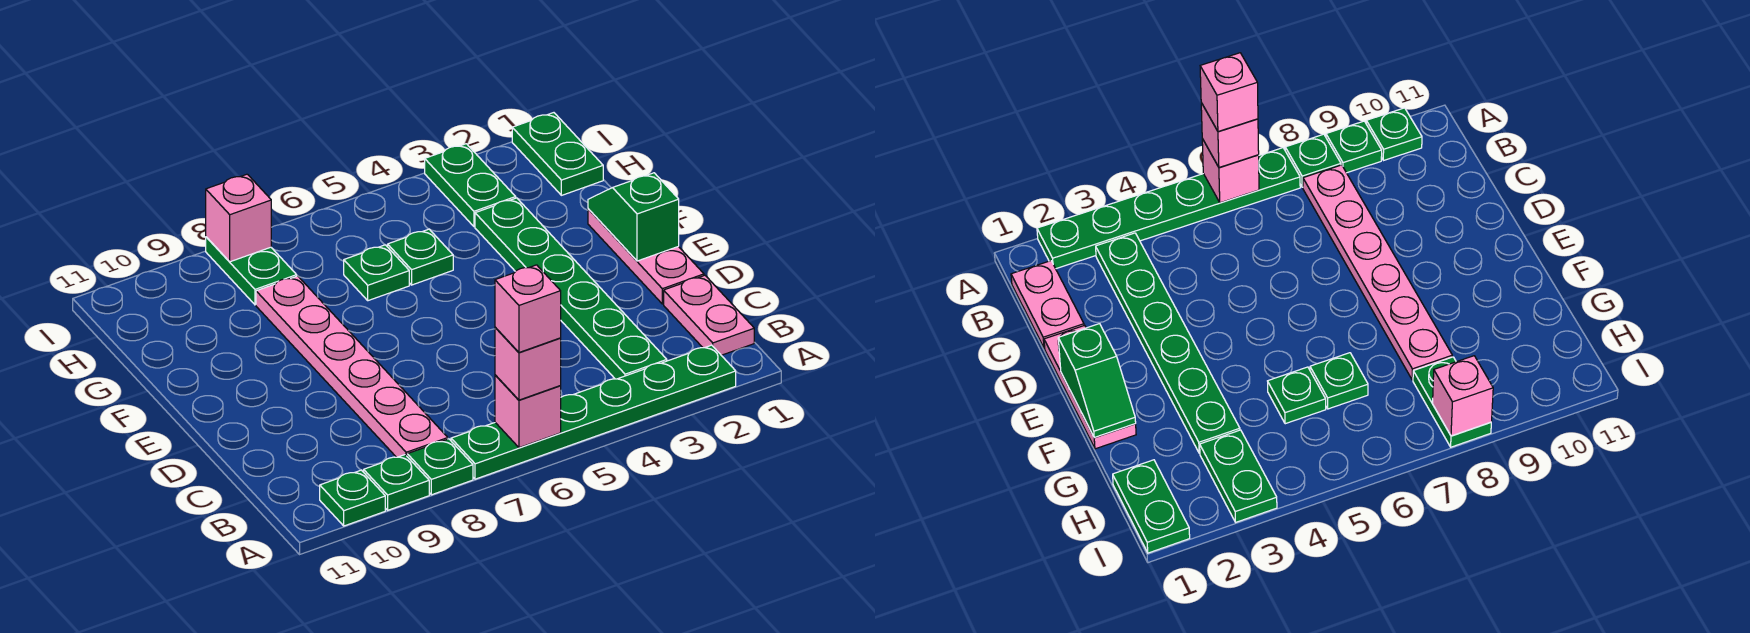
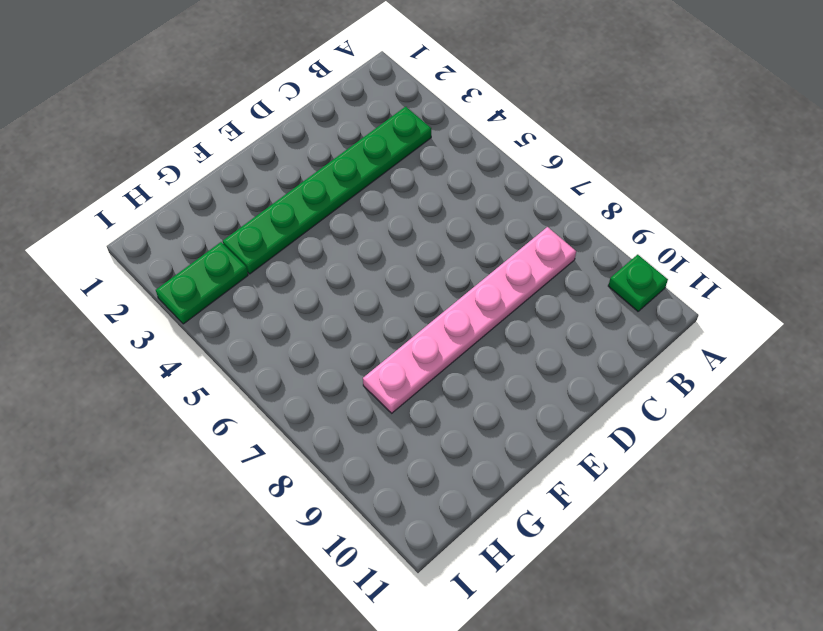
none -> green 1x6 plate [451,345,736,479]
none -> green 1x1 plate [407,439,473,495]
none -> green 1x1 plate [364,455,429,510]

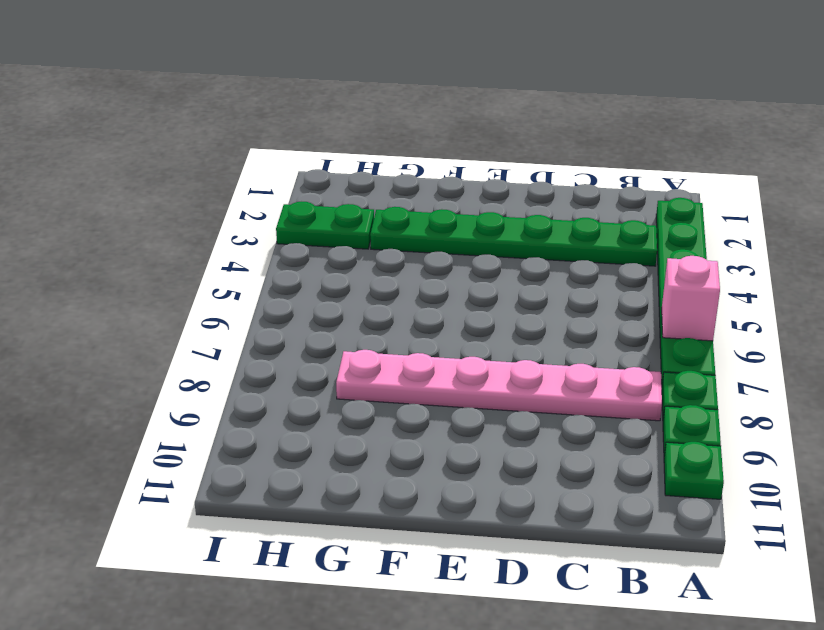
none -> pink 1x2 plate [664,275,754,355]
none -> pink 1x3 plate [588,209,704,304]
none -> green 1x1 plate [388,229,453,285]

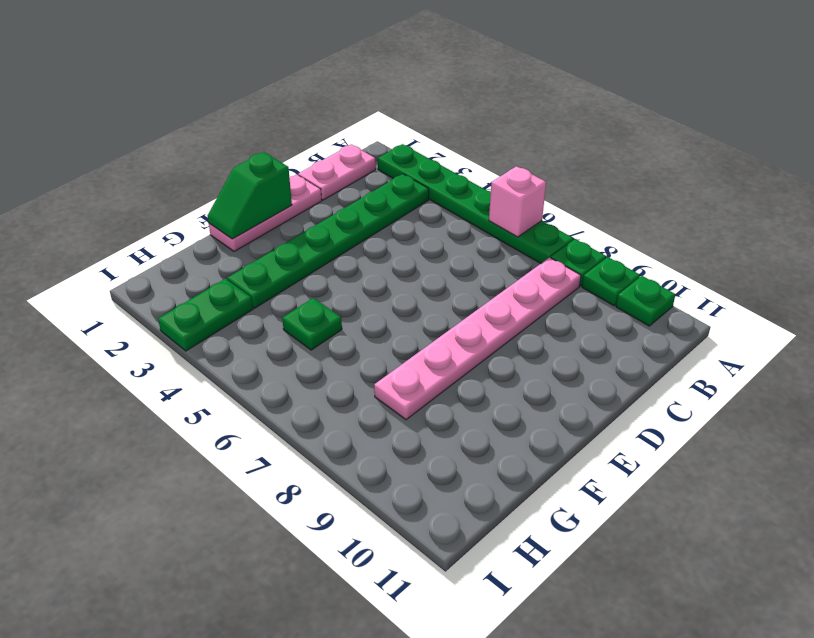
none -> green 1x1 plate [344,245,409,301]
none -> green 1x2 plate [512,113,603,195]
none -> green 1x2 plate [206,237,297,305]

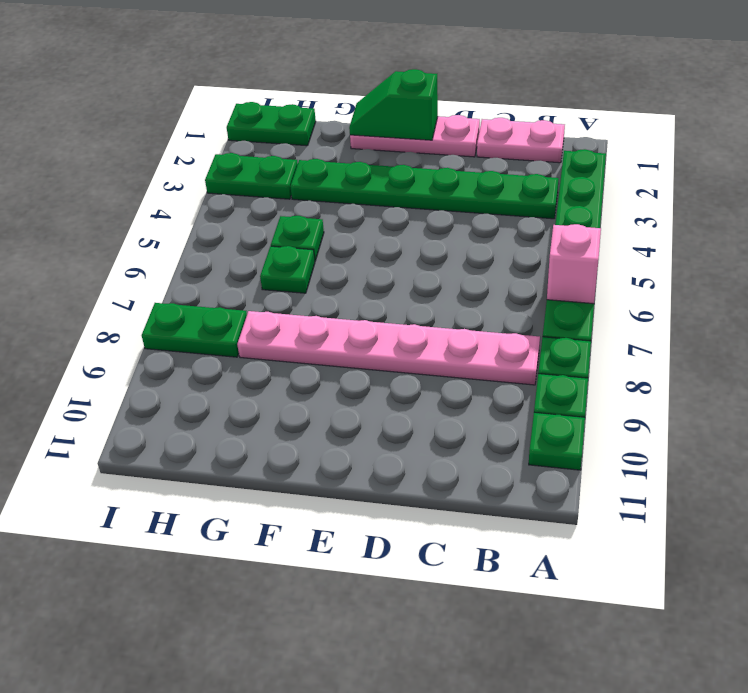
none -> pink 1x1 brick [206,174,271,262]
none -> pink 1x1 brick [495,327,561,400]
none -> pink 1x1 brick [495,265,561,352]

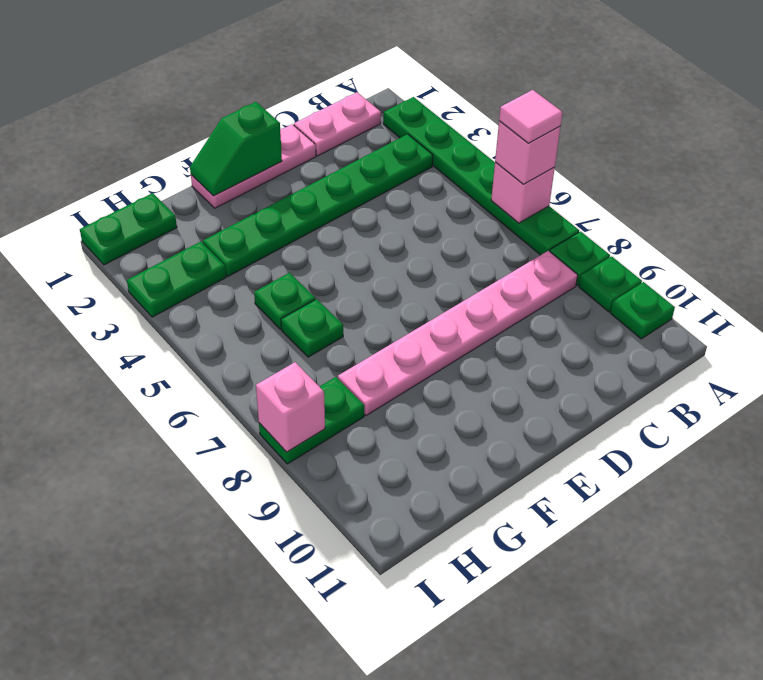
pink 1x1 tile [499,90,562,143] -> pink 1x1 brick [495,265,561,352]

